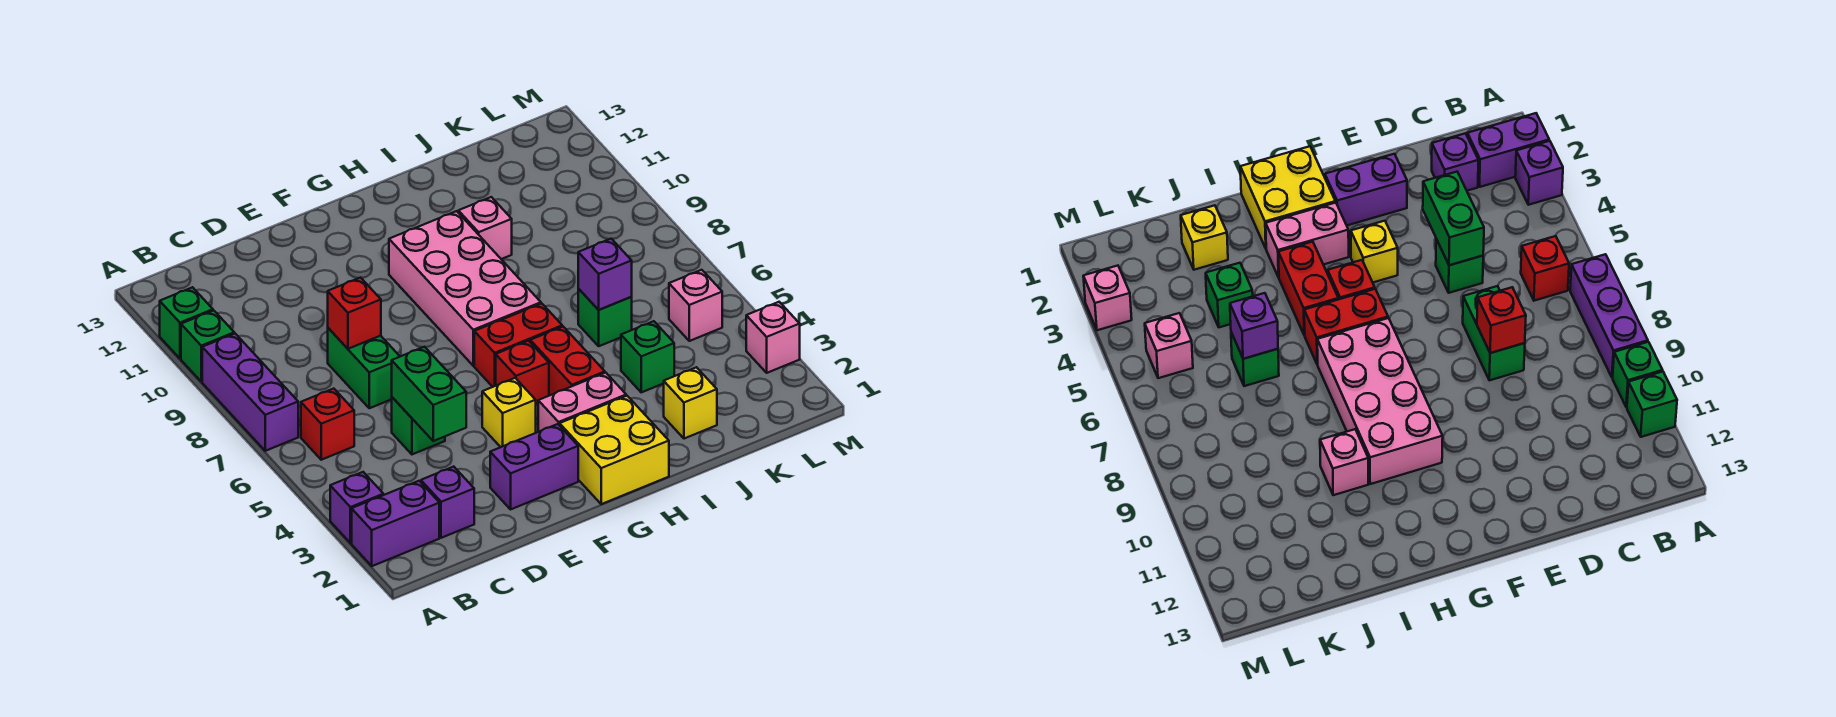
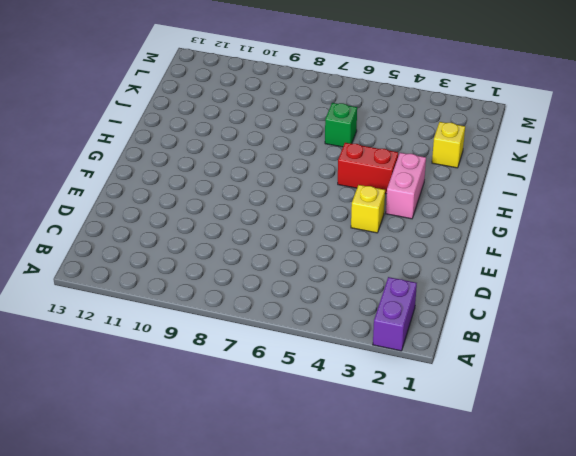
none -> purple 1x1 brick [330,472,383,543]
none -> purple 1x3 brick [202,334,298,451]
none -> green 1x1 brick [181,311,234,382]

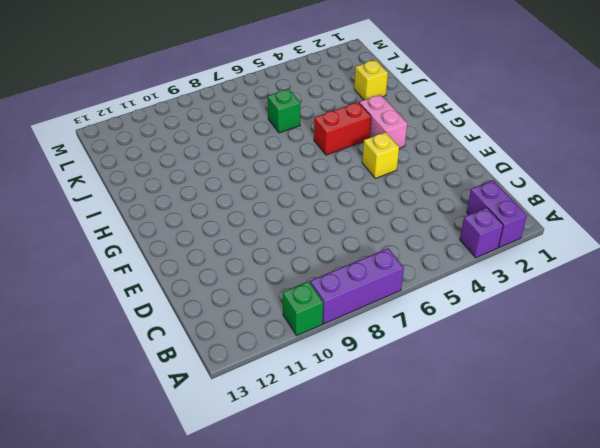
none -> green 1x1 brick [160,287,213,359]
none -> red 1x1 brick [301,389,354,460]
none -> purple 1x1 brick [421,467,474,538]

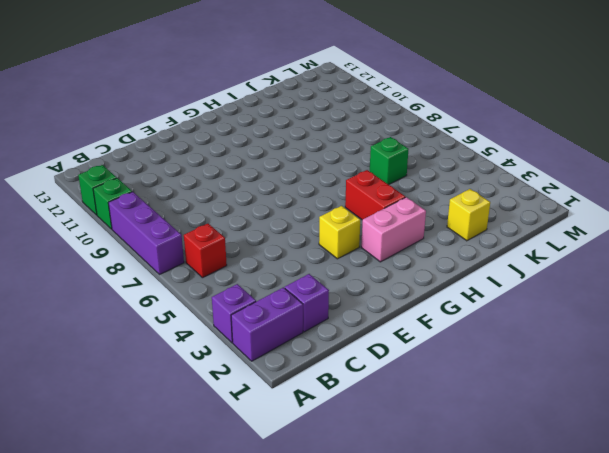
none -> green 1x1 brick [392,397,445,454]
none -> green 1x2 brick [328,328,400,408]
none -> purple 1x2 brick [490,424,578,509]

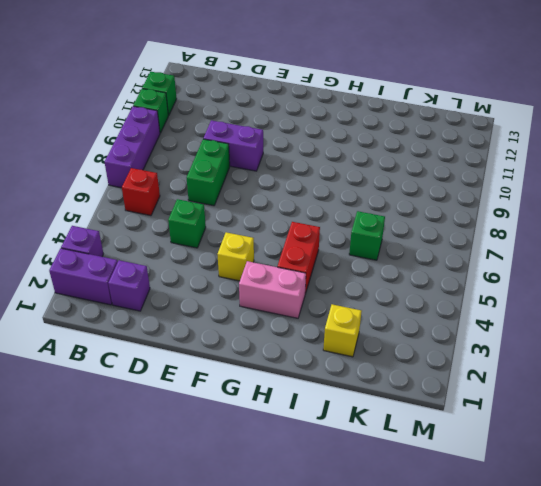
purple 1x2 brick [203,120,263,171] -> purple 1x2 brick moved to [490,424,578,509]
none -> yellow 2x2 brick [560,396,669,504]
none -> red 1x1 brick [496,341,549,404]
none -> red 1x2 brick [474,304,562,387]

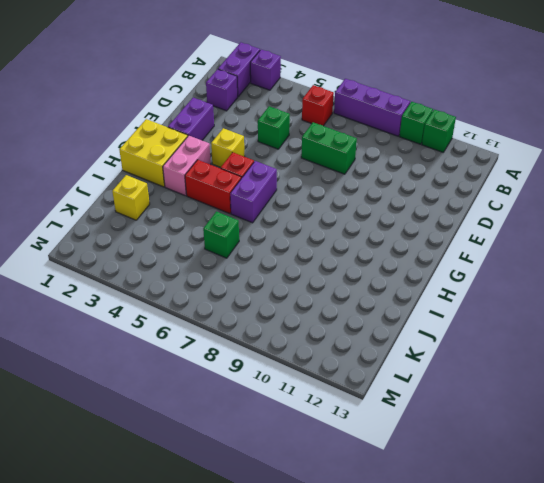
purple 1x2 brick [230,161,277,223] -> red 1x2 brick [474,304,562,387]
none -> pink 2x4 brick [389,211,541,366]
none -> pink 1x1 brick [458,197,512,259]
none -> green 1x1 brick [621,321,674,392]

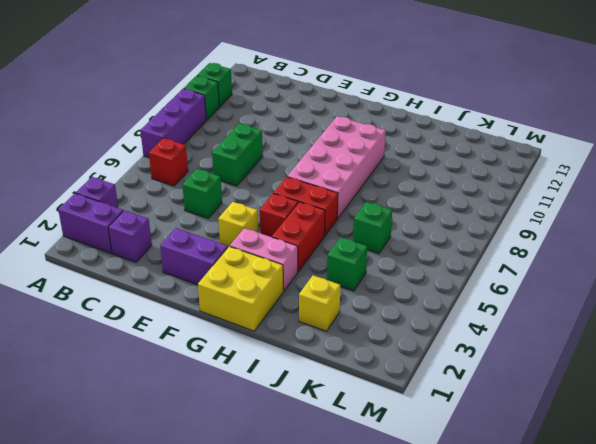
none -> pink 1x1 brick [458,197,512,259]
none -> pink 1x1 brick [669,270,722,341]
none -> pink 1x1 brick [746,302,800,373]

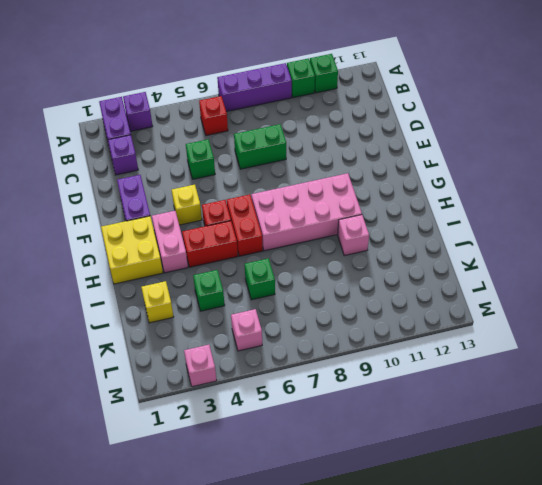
none -> green 1x2 brick [392,347,466,441]
none -> red 1x1 brick [328,278,381,349]
none -> purple 1x1 brick [578,239,632,310]

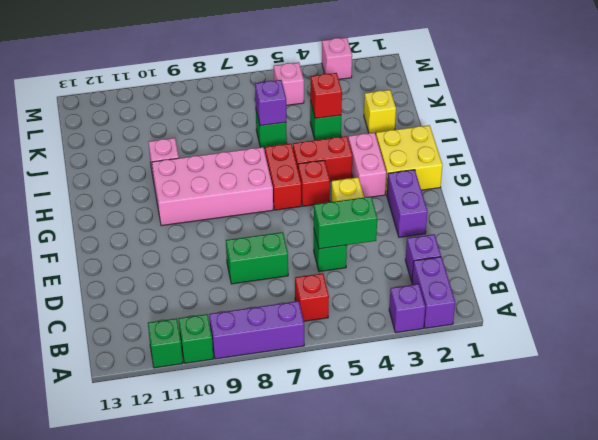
red 1x1 brick [310,73,342,118] -> red 1x1 brick moved to [328,278,381,349]

